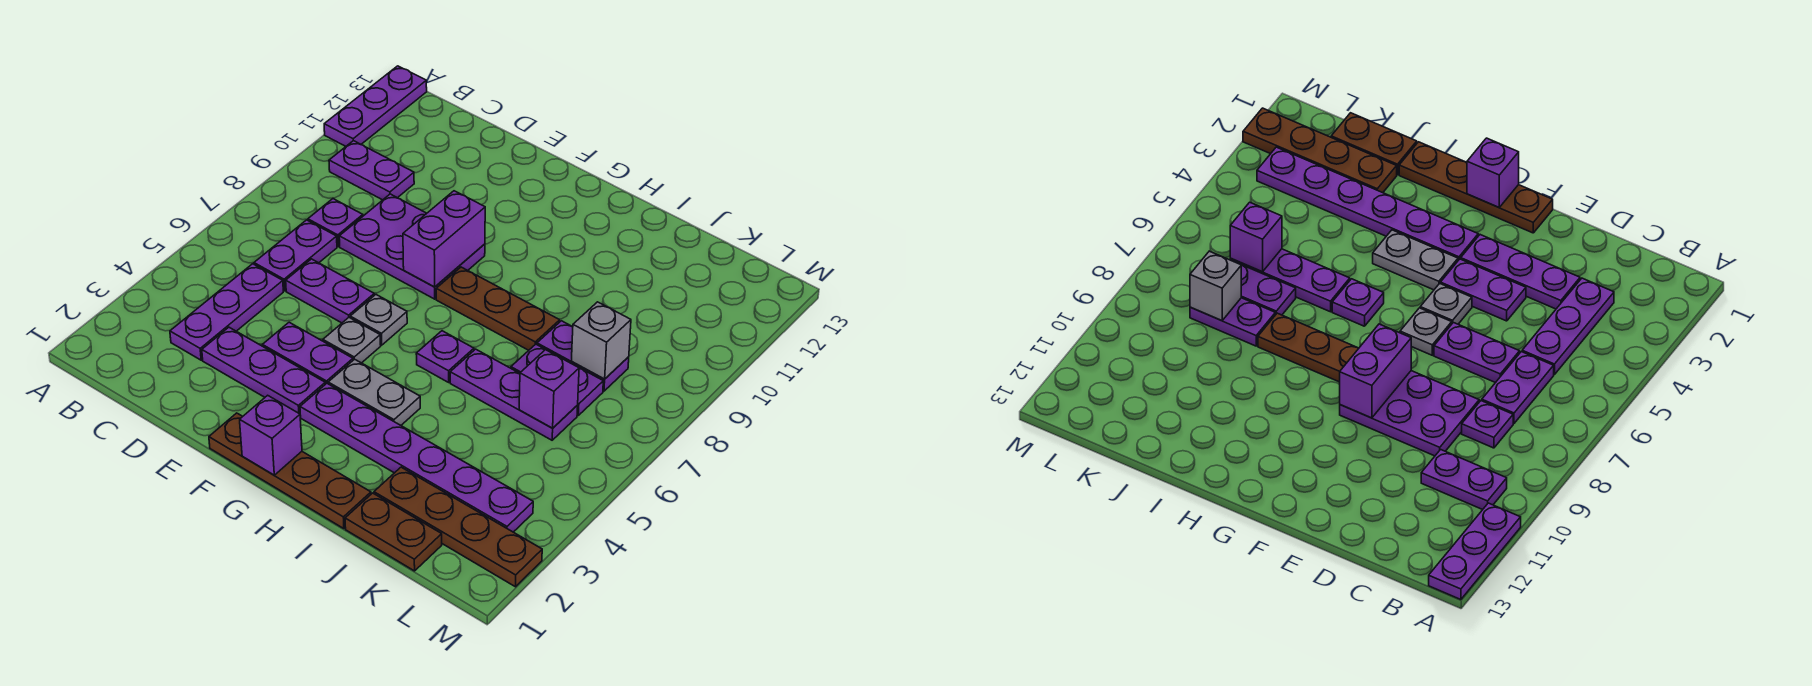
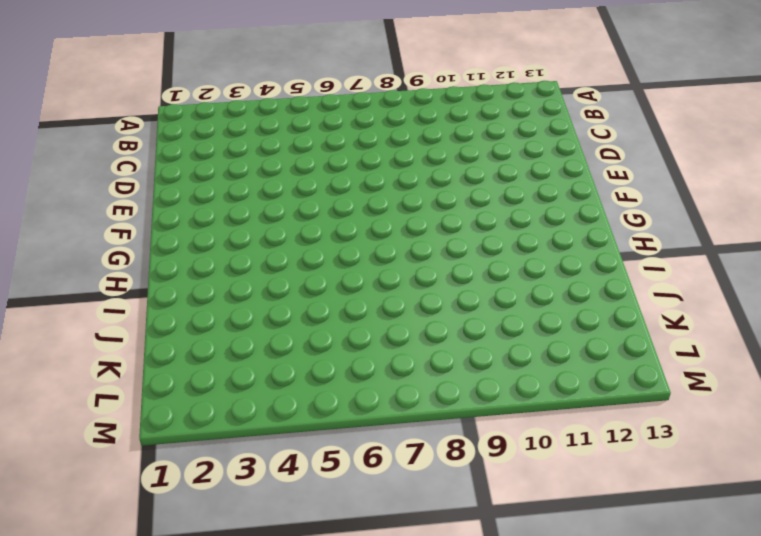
none -> purple 1x3 plate [324,66,427,146]
none -> purple 1x2 plate [329,141,414,200]
none -> purple 1x3 plate [170,264,283,360]

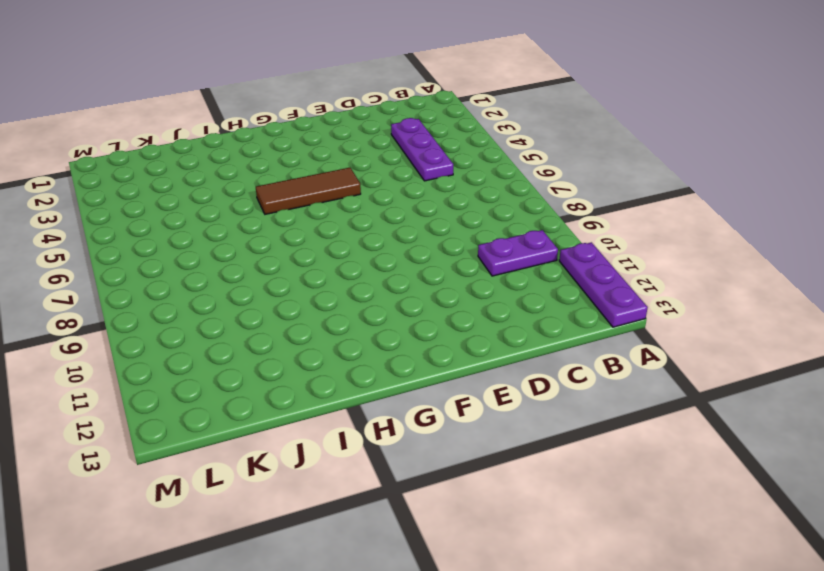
brown 1x3 tile [256,168,361,214] -> grey 1x1 plate [323,318,381,363]
none -> purple 1x2 plate [254,220,337,291]
none -> purple 1x1 plate [308,199,363,246]
none -> purple 1x3 plate [202,327,325,414]

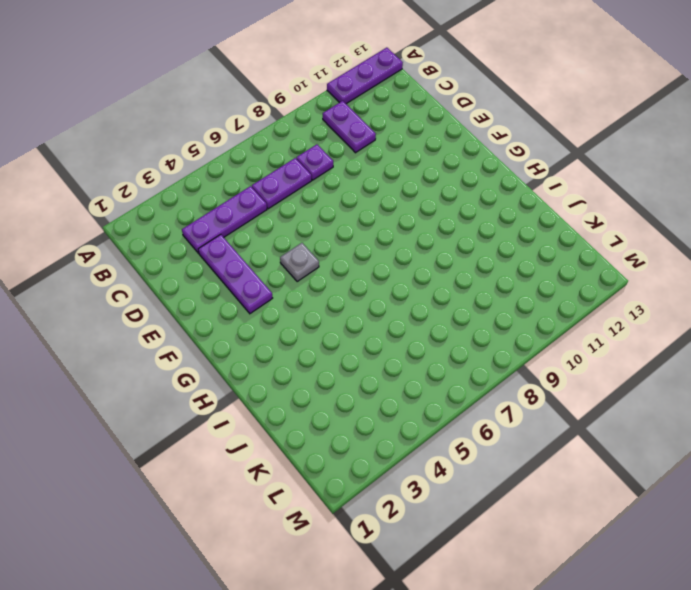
none -> purple 1x2 plate [286,259,374,323]
none -> purple 2x3 plate [339,194,485,299]
none -> purple 1x2 plate [263,322,353,384]

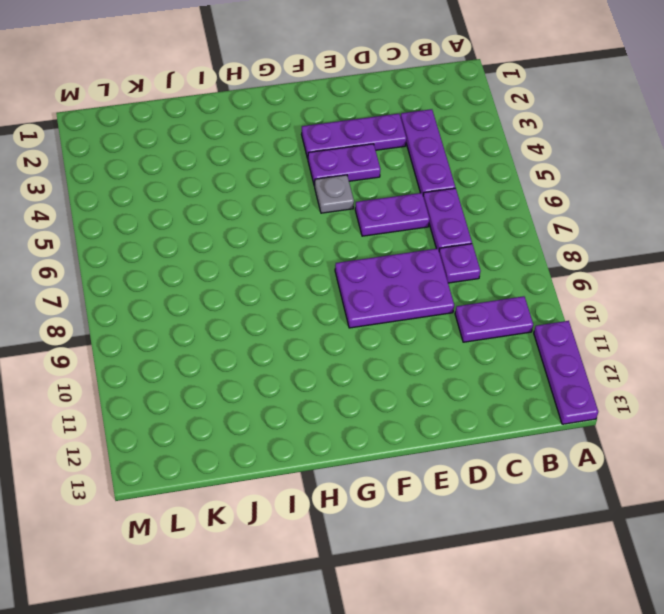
none -> brown 1x4 plate [209,413,371,529]
none -> grey 1x1 plate [350,295,407,345]
none -> purple 1x6 plate [300,384,533,532]

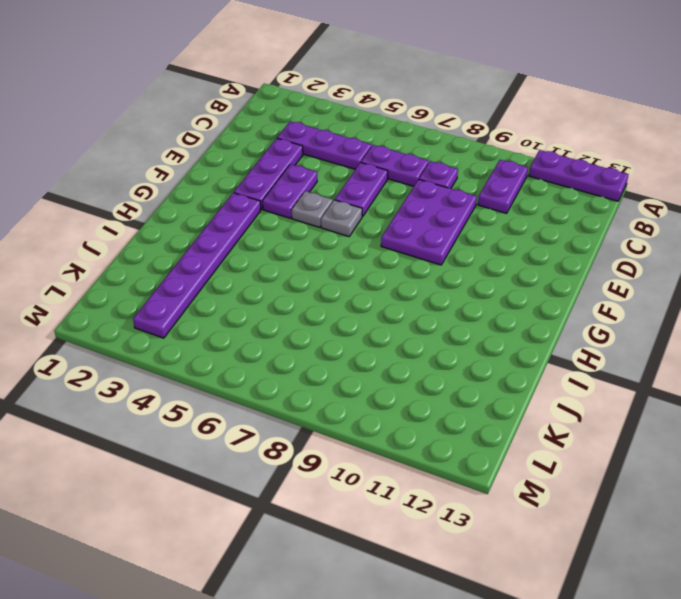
none -> brown 1x4 plate [209,413,371,529]
none -> grey 1x2 plate [328,359,420,425]
none -> brown 1x3 plate [436,267,560,350]

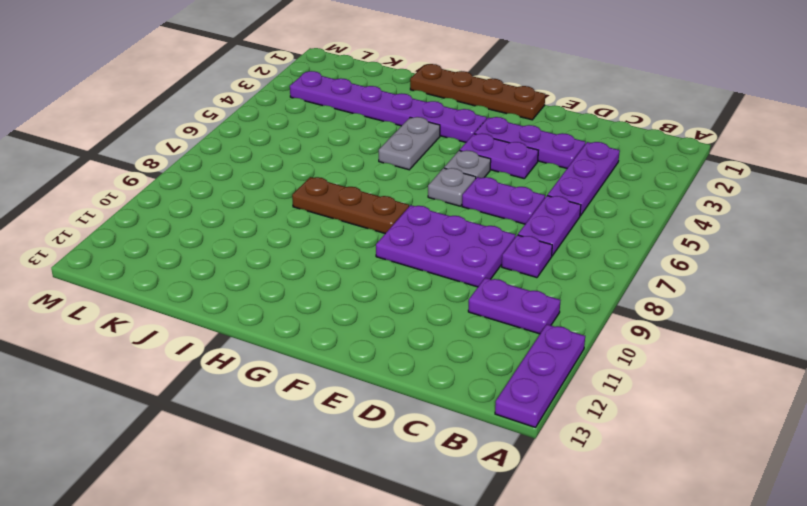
grey 1x2 plate [379,117,440,170] -> grey 1x2 plate turned to [328,359,420,425]
none -> purple 1x1 plate [416,331,474,382]
none -> purple 1x3 plate [450,349,578,440]
none -> brown 1x2 plate [345,493,442,571]

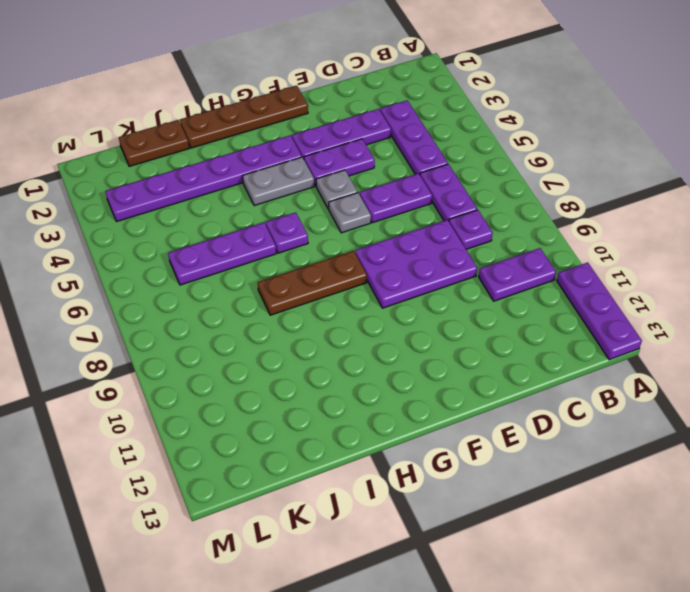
none -> brown 1x4 plate [374,467,542,587]
none -> purple 1x2 plate [511,344,603,415]
none -> purple 1x2 plate [537,321,629,391]

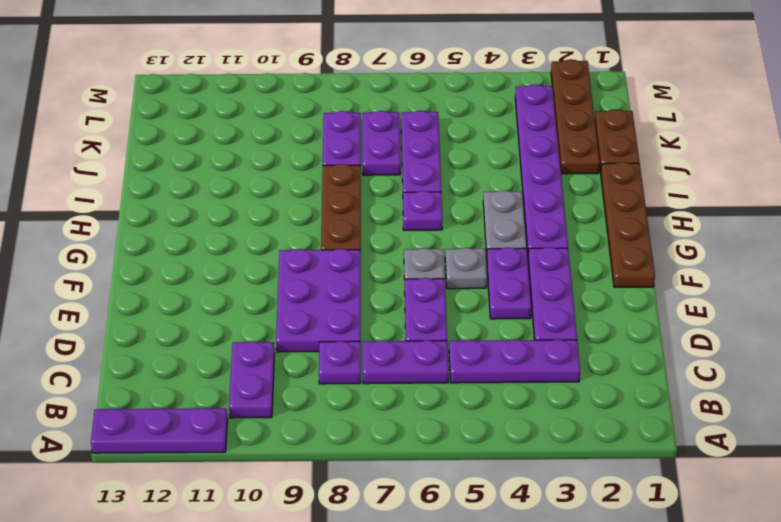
none -> purple 1x2 brick [403,191,485,287]
none -> purple 1x1 brick [240,395,302,475]
none -> purple 1x1 brick [519,350,579,428]

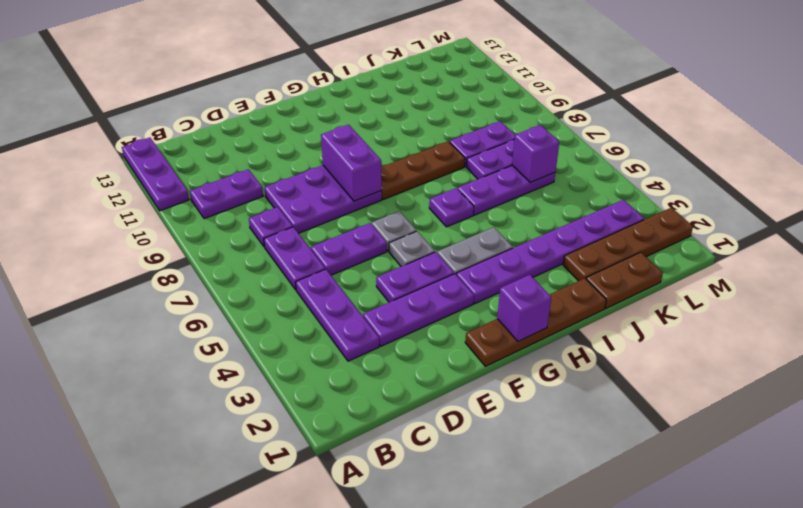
none -> grey 1x1 brick [571,302,631,379]

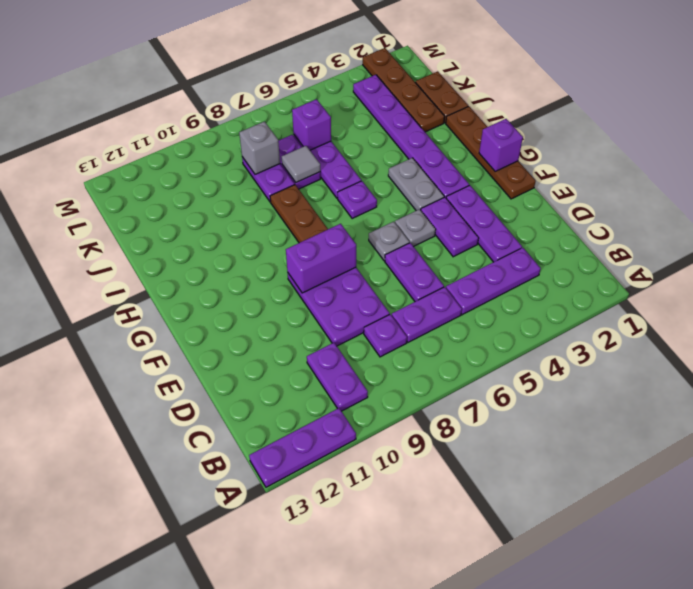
grey 1x1 tile [282,146,320,182] -> none

